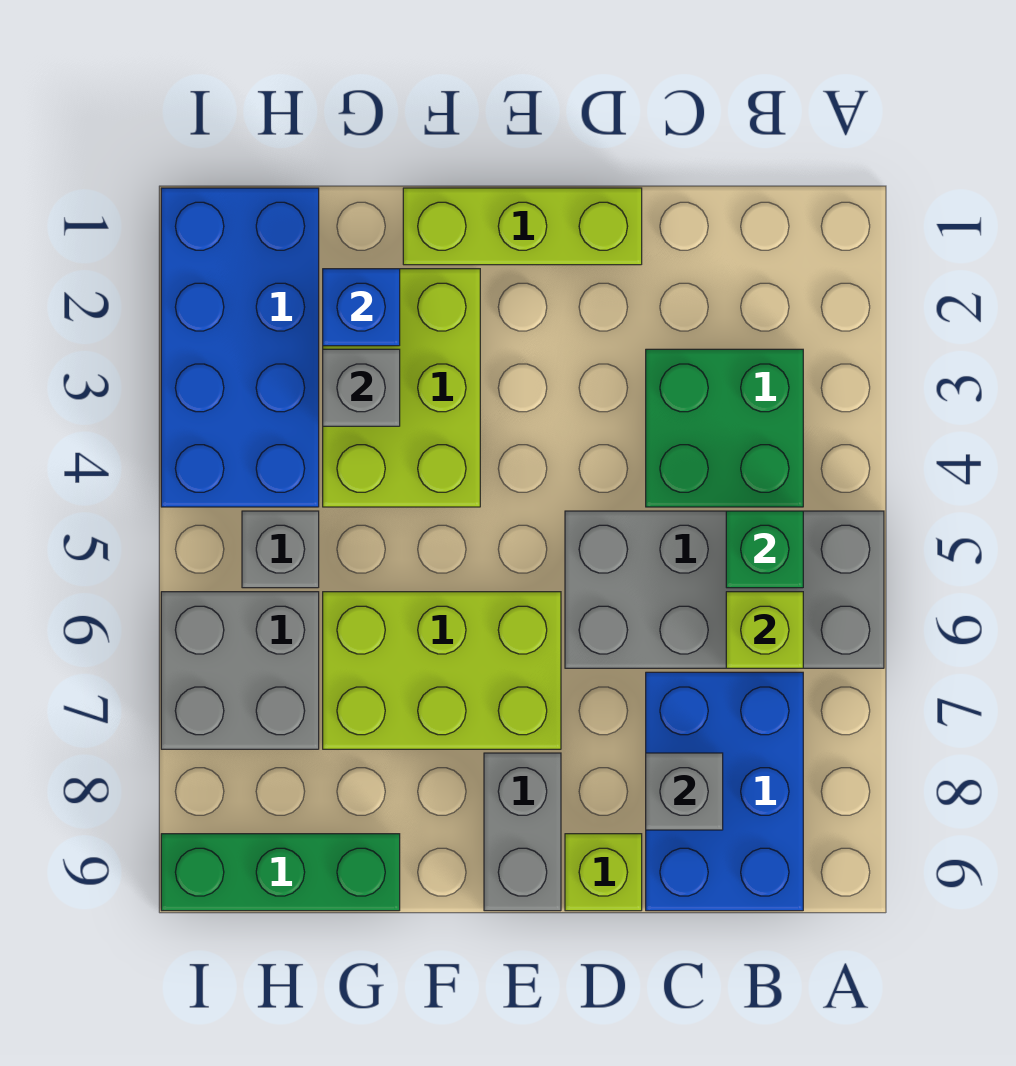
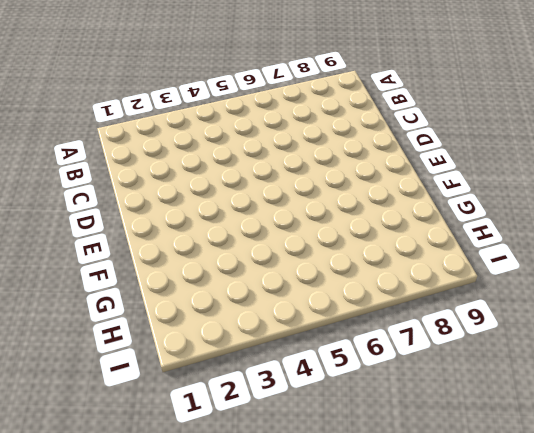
none -> grey 2x4 brick [565,511,884,668]
none -> green 2x2 brick [646,349,803,507]
none -> blue 2x3 brick [646,672,803,911]

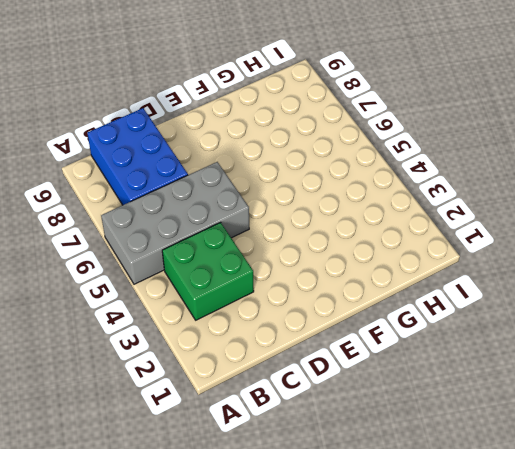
none -> lime 1x3 brick [403,188,642,265]
none -> lime 1x1 brick [565,834,642,911]
none -> lime 2x3 brick [323,592,561,749]

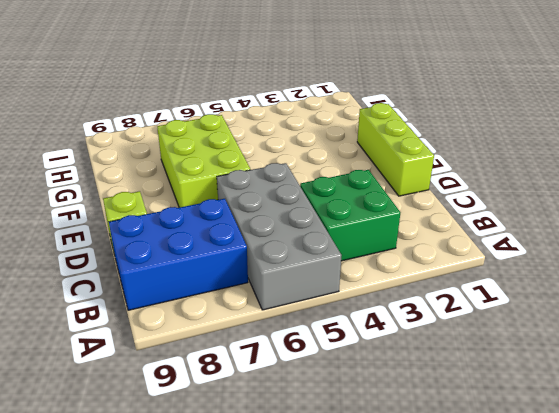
none -> grey 1x2 brick [484,753,561,911]
none -> lime 2x3 brick [323,269,480,507]
none -> green 1x3 brick [161,834,400,911]

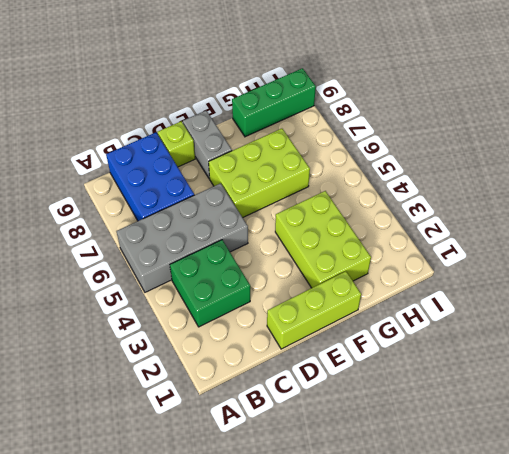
none -> blue 2x4 brick [161,188,319,507]
none -> grey 1x1 brick [242,511,319,588]
none -> grey 2x2 brick [161,592,319,749]

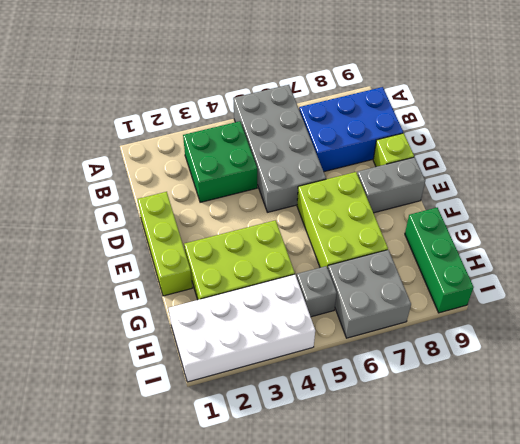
white 2x4 brick [169,274,315,382] -> blue 2x4 brick [161,188,319,507]
none -> green 1x1 brick [726,511,803,588]
none -> lime 1x1 brick [726,592,803,668]
none -> grey 1x1 brick [646,753,723,830]

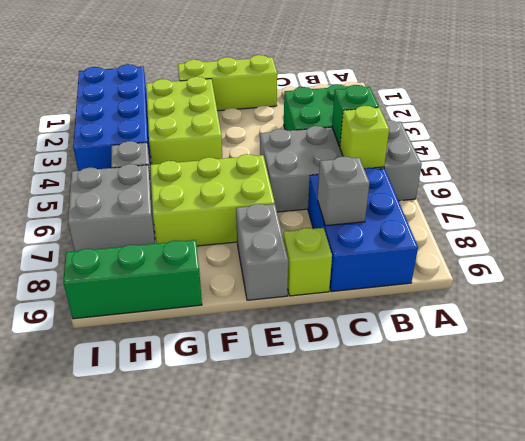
none -> blue 1x1 brick [323,269,400,346]
none -> grey 1x1 brick [323,349,400,426]

